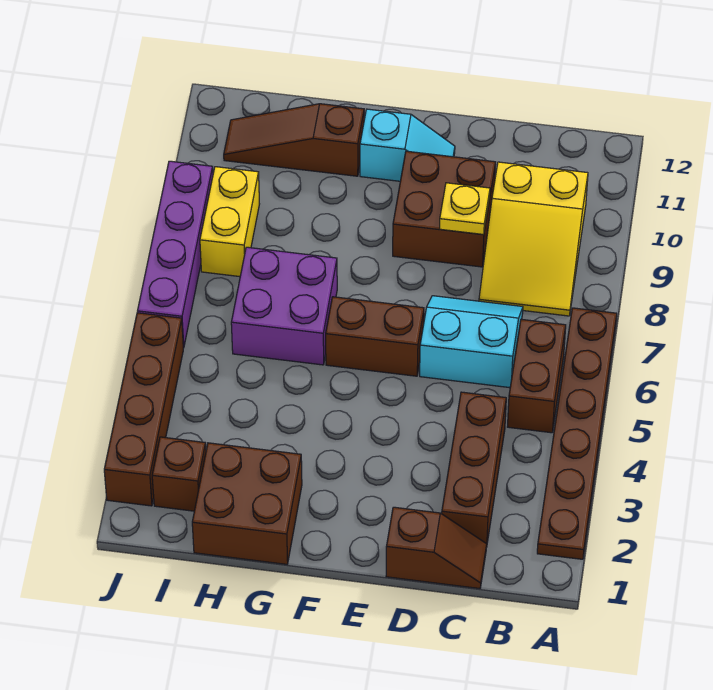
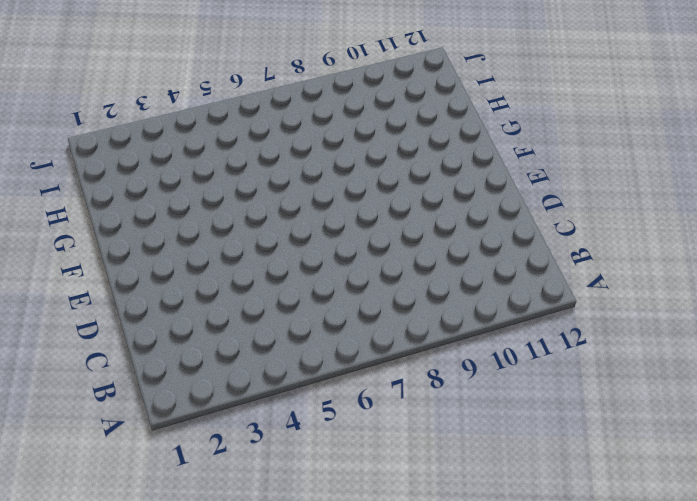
none -> brown 1x6 plate [537,308,617,559]
none -> brown 1x2 brick [508,319,566,433]
none -> yellow 2x3 slope [479,162,588,316]

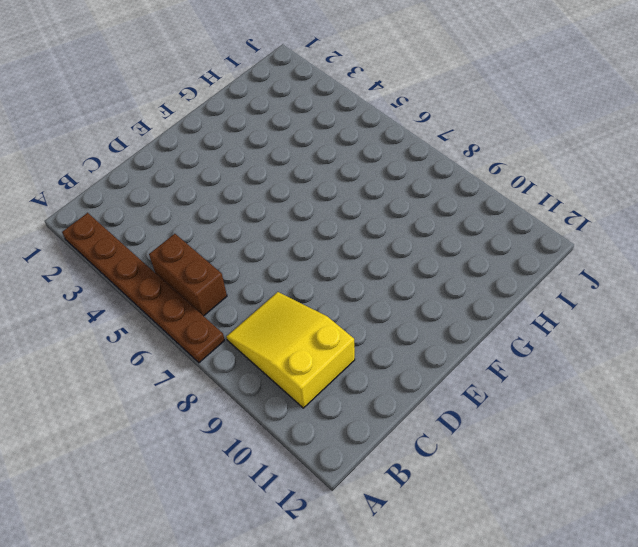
none -> brown 1x2 slope [386,507,487,589]
none -> brown 1x3 brick [442,392,506,544]
none -> cyan 2x2 slope [420,296,523,388]

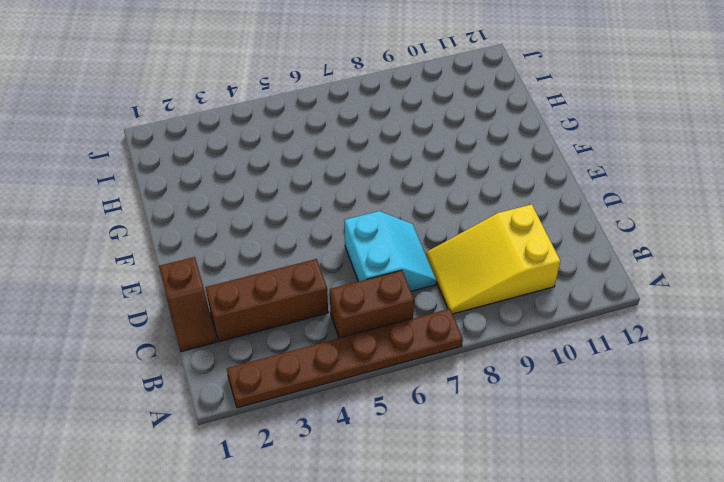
none -> brown 2x2 brick [393,151,496,267]
none -> brown 1x2 brick [326,297,424,376]
none -> cyan 1x2 slope [360,109,455,181]

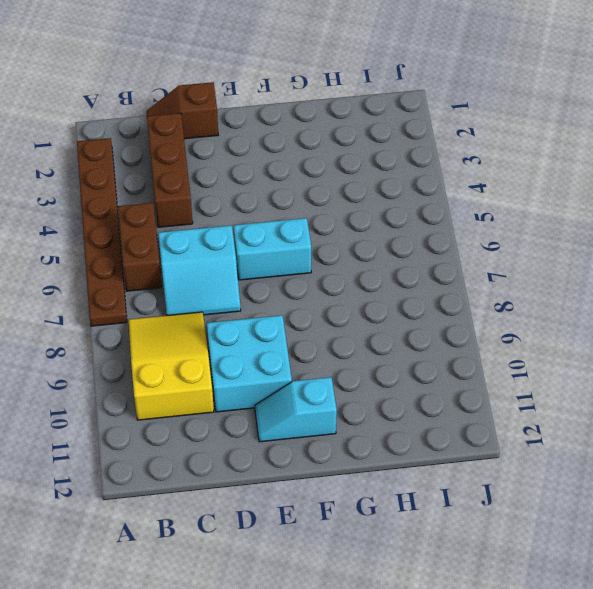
cyan 2x2 brick [207,315,292,412] -> brown 2x2 brick [393,151,496,267]
cyan 1x2 brick [234,218,311,280] -> brown 1x2 brick [326,297,424,376]
none -> brown 2x2 brick [192,443,302,564]
none -> purple 2x2 brick [231,247,337,365]
none -> brown 1x3 slope [224,104,364,176]

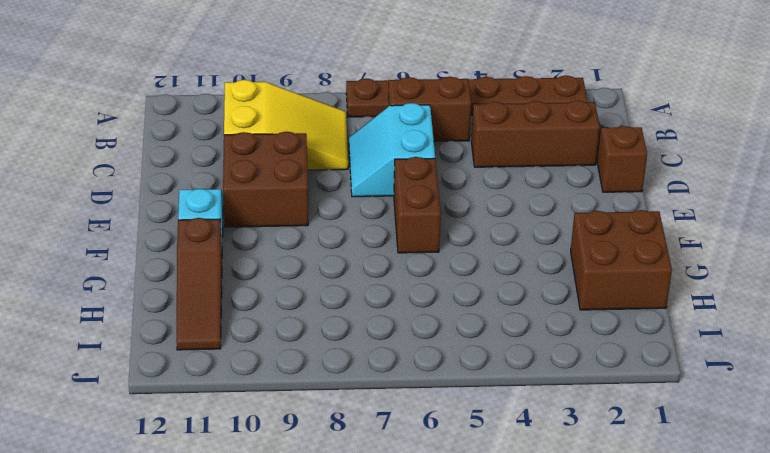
none -> purple 2x2 brick [231,247,337,365]
none -> brown 1x1 brick [152,437,206,511]
none -> yellow 1x2 brick [200,167,259,277]

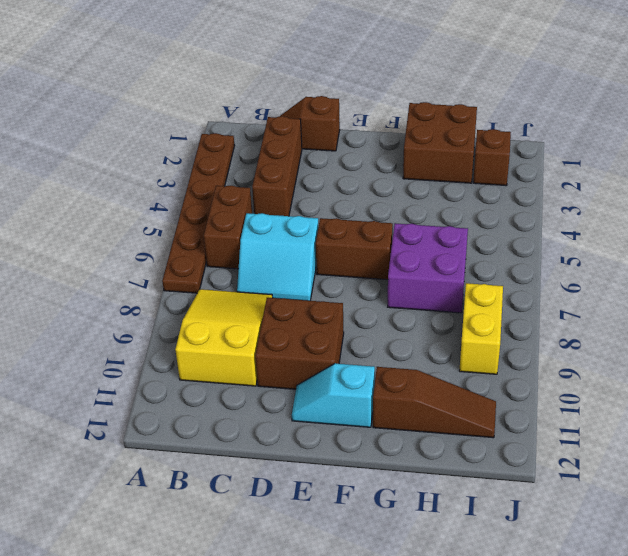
none -> brown 1x4 brick [104,313,183,506]
none -> purple 1x4 brick [138,161,213,348]
none -> yellow 1x1 plate [440,183,490,235]

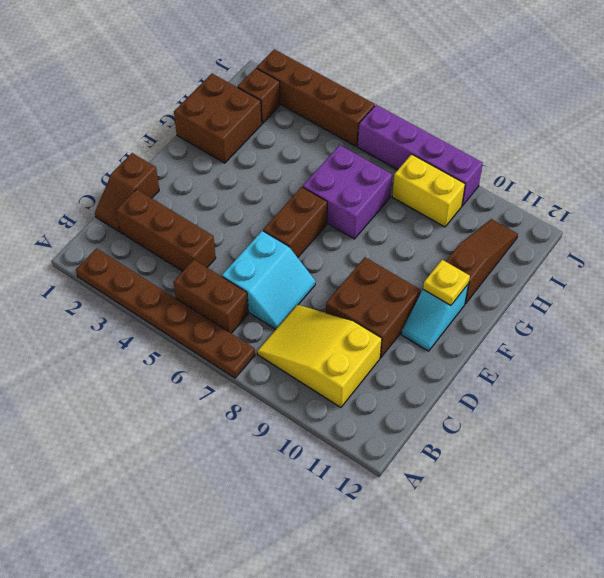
yellow 1x1 plate [423,260,470,305] -> yellow 1x1 plate moved to [440,183,490,235]

